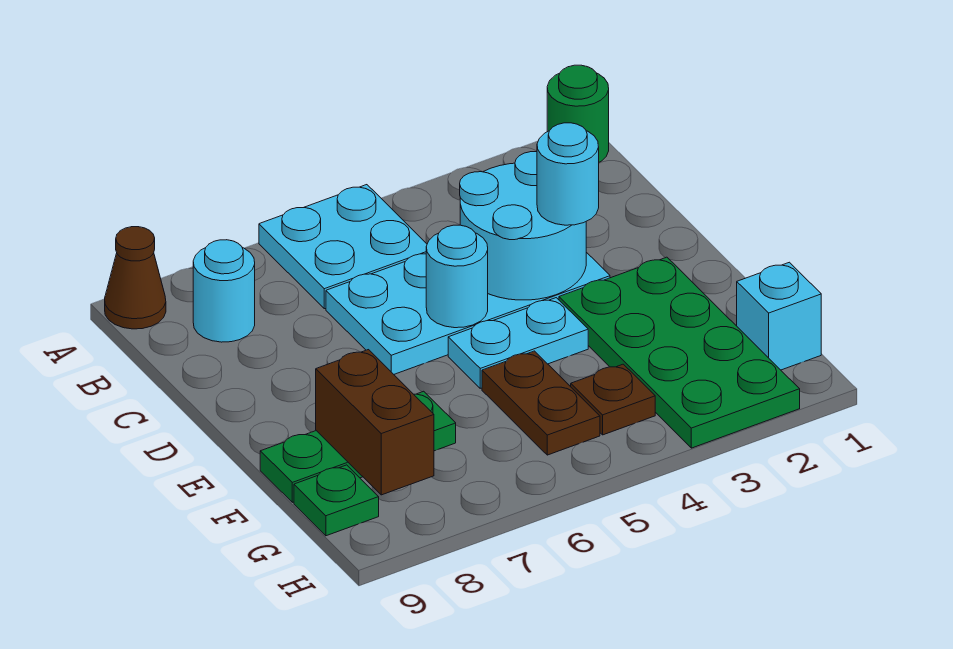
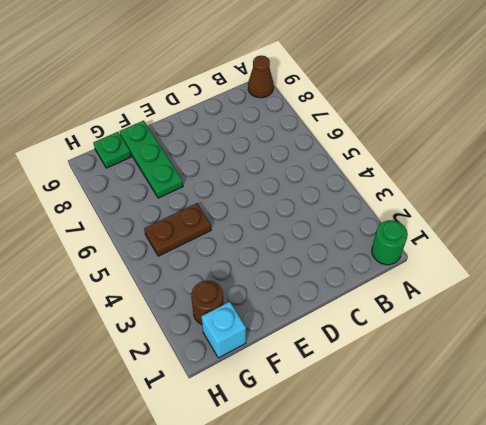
brown 1x1 round brick [191,281,224,324] -> green 2x4 plate [559,257,800,448]
none -> cyan 2x2 plate [259,185,427,309]
none -> cyan 1x1 round brick [193,240,255,342]
none -> cyan 2x4 plate [326,252,610,374]

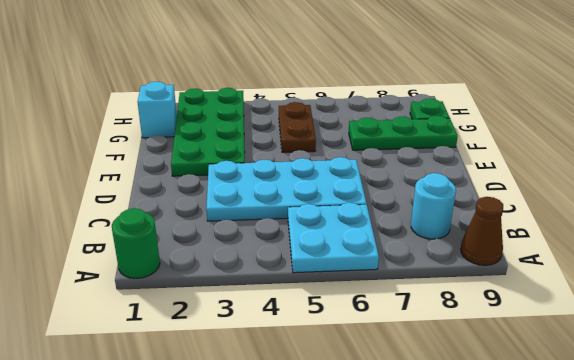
none -> cyan 1x2 plate [448,298,588,388]
none -> brown 1x1 plate [571,364,655,435]
none -> cyan 2x2 round brick [460,152,586,300]

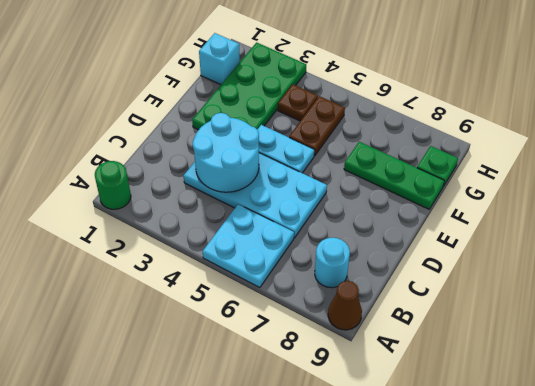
none -> cyan 1x1 round brick [426,225,488,328]
none -> brown 1x2 brick [316,350,434,495]
none -> cyan 1x1 round brick [537,123,599,225]

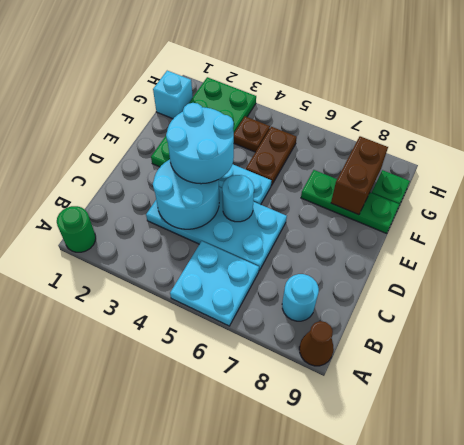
cyan 2x2 round brick [166,103,234,184] -> cyan 1x1 round brick [537,123,599,225]

